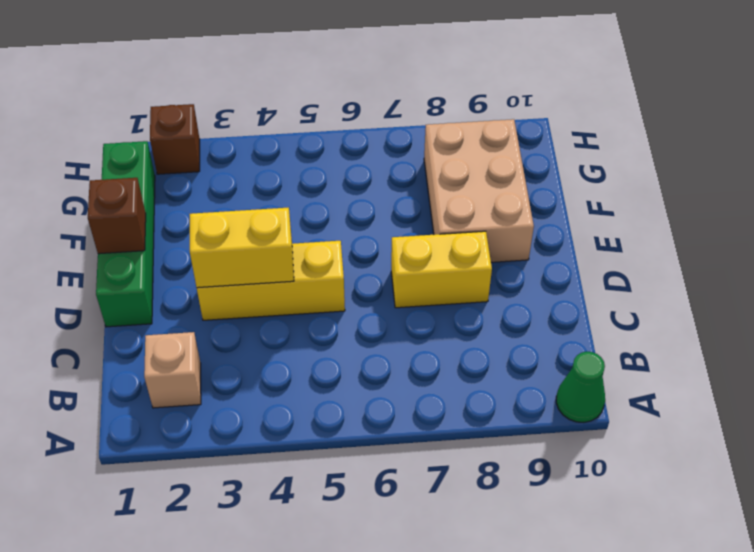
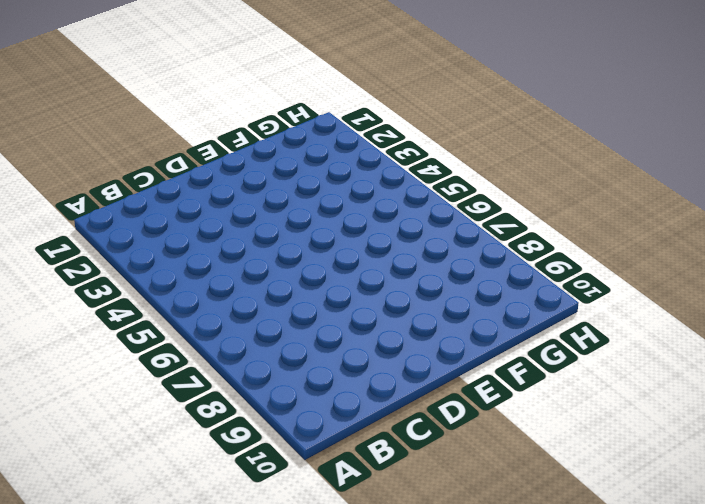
none -> green 1x1 cone [556,352,605,422]
none -> tan 1x1 brick [144,332,201,408]

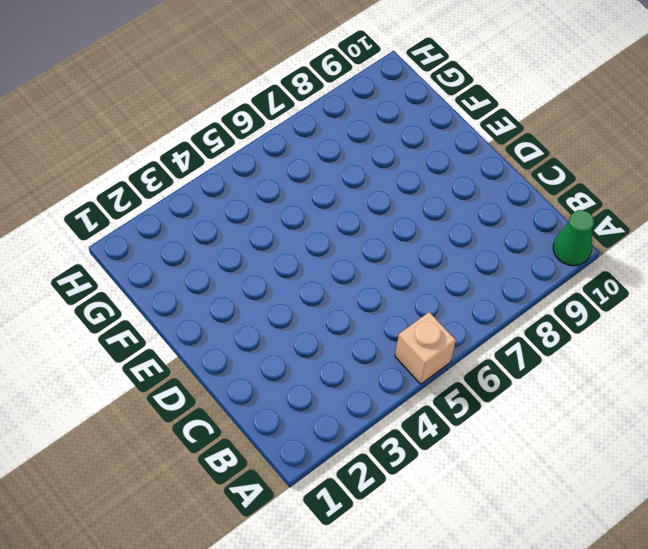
tan 1x1 brick [395,312,456,384] -> tan 1x1 brick moved to [144,332,201,408]
none -> green 1x4 brick [96,141,155,327]
none -> yellow 1x3 brick [197,241,345,320]

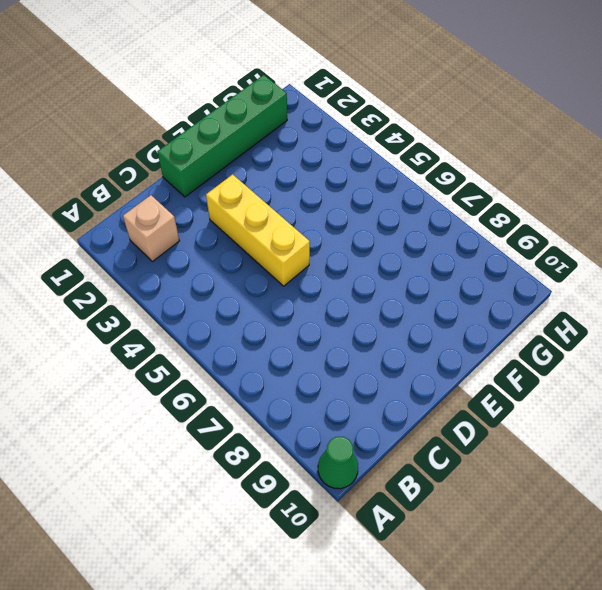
none -> yellow 1x2 brick [391,231,492,308]
none -> tan 2x3 brick [424,119,534,262]

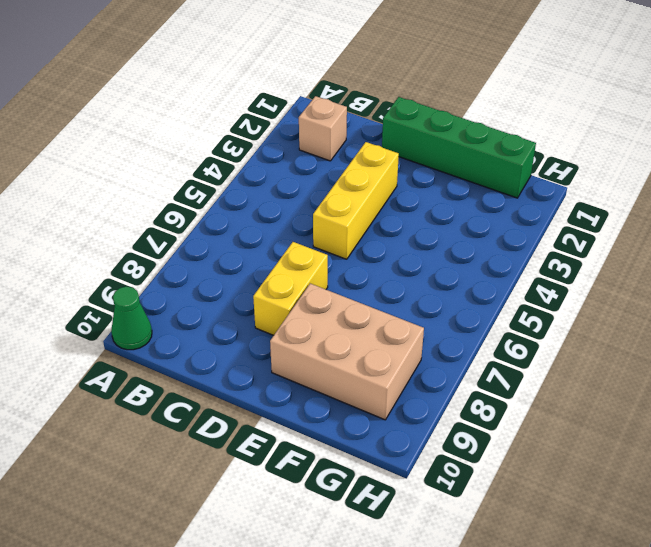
none -> brown 1x1 brick [150,104,200,174]
none -> yellow 1x2 brick [190,208,294,288]

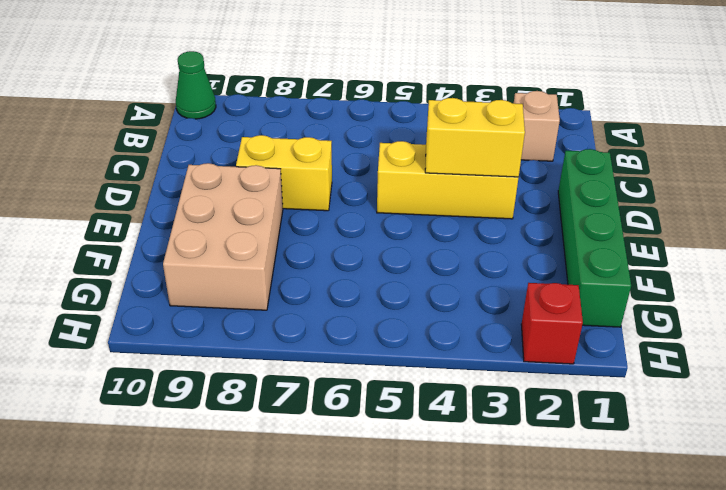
red 1x1 brick [521,283,583,364] -> brown 1x1 brick [150,104,200,174]
none -> brown 1x1 brick [88,178,146,254]

